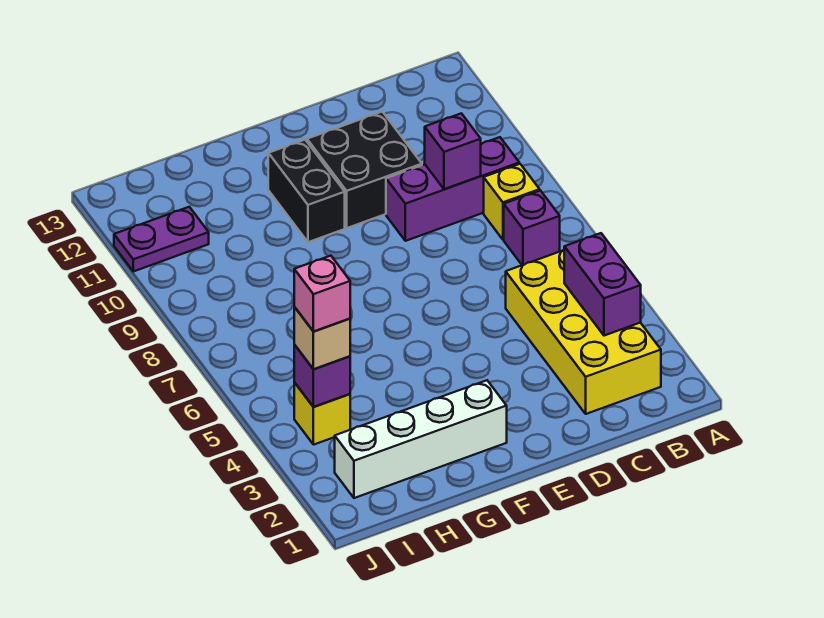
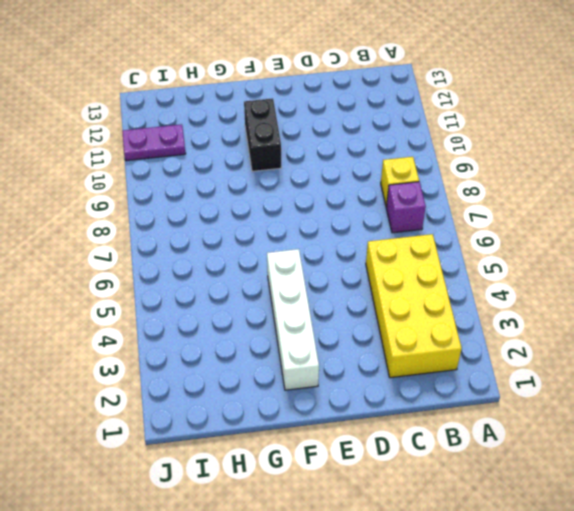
white 1x4 brick [267,249,319,390] -> white 1x4 brick turned to [335,380,507,498]
none -> purple 1x3 brick [386,137,519,241]
none -> black 2x2 brick [307,112,422,228]
none -> yellow 1x1 brick [294,382,350,445]

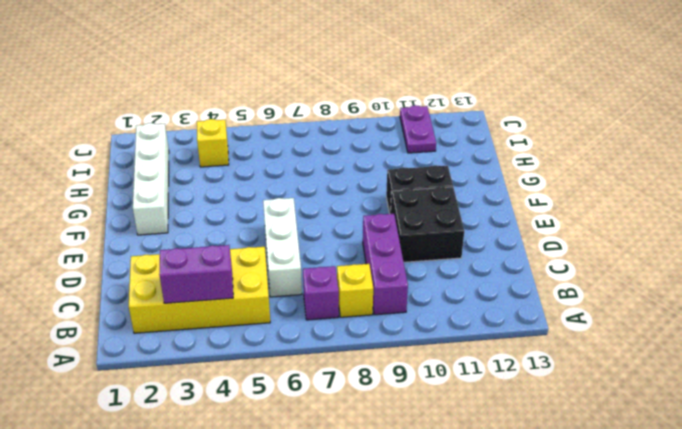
white 1x3 brick [263,198,302,297] -> none
none -> purple 1x1 brick [425,113,481,189]
none -> purple 1x1 brick [294,345,350,407]
none -> tan 1x1 brick [294,307,350,369]

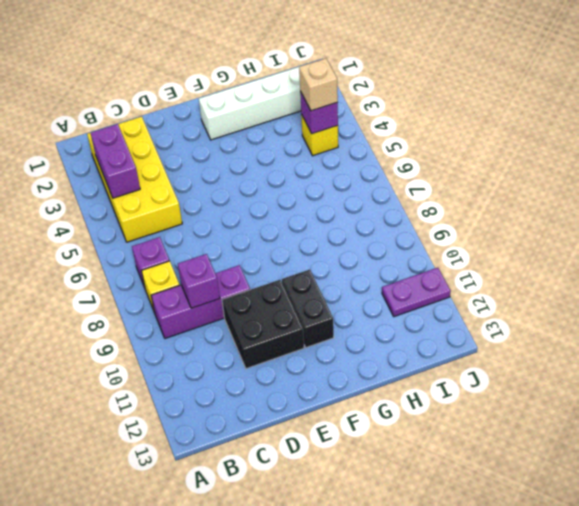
none -> pink 1x1 brick [294,256,350,332]

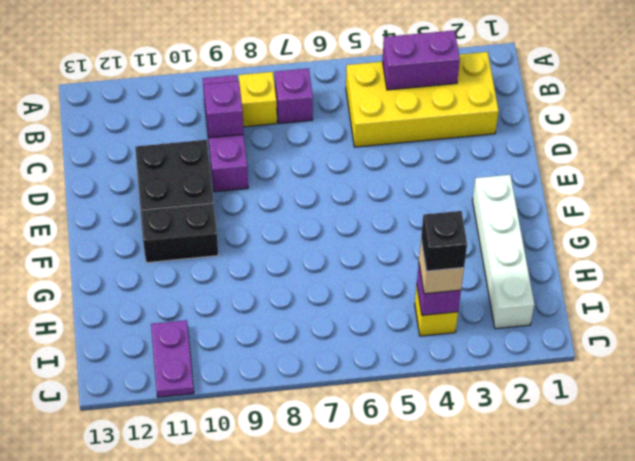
black 1x1 brick [421,211,467,271] -> pink 1x1 brick [294,256,350,332]

